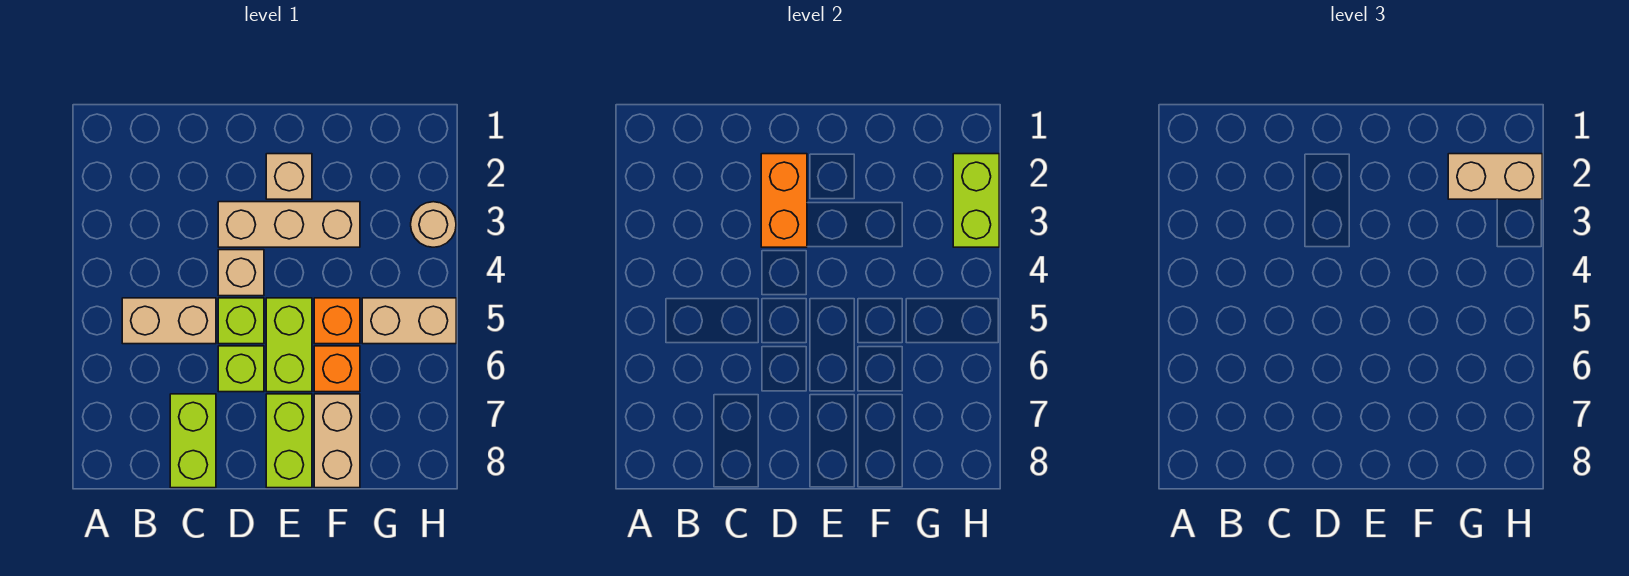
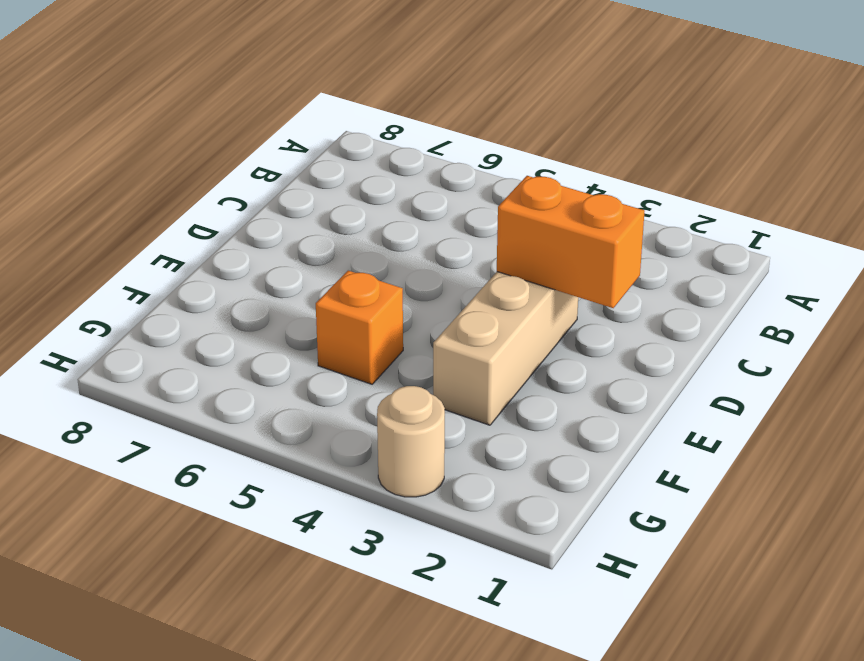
none -> tan 1x2 brick [122,298,216,344]
none -> lime 1x2 brick [170,394,216,488]
none -> tan 1x1 brick [218,250,264,296]

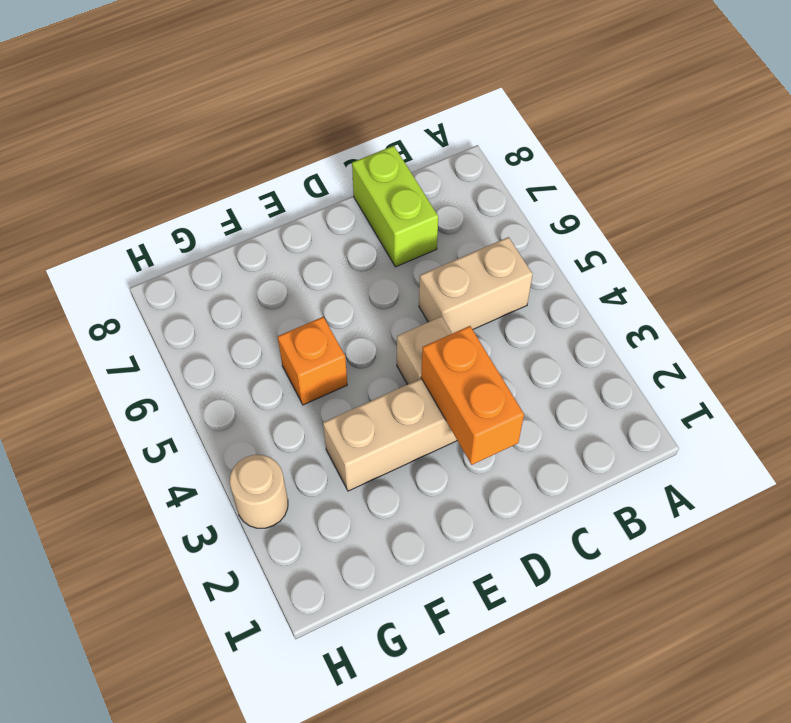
none -> lime 1x1 brick [218,298,264,344]
none -> lime 1x1 brick [218,346,264,392]
none -> tan 1x1 brick [266,154,312,199]

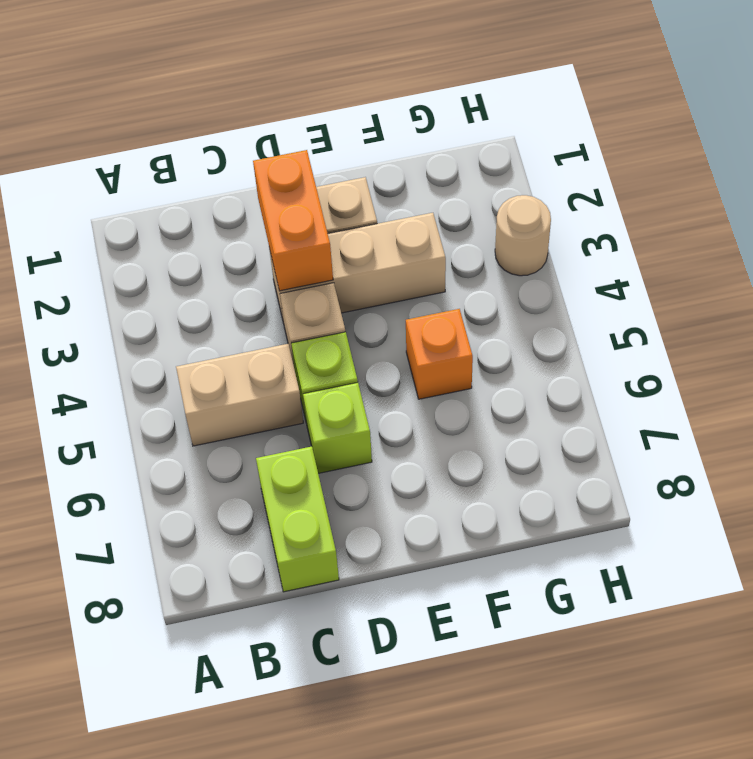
none -> lime 1x2 brick [266,298,312,392]
none -> lime 1x2 brick [266,394,312,488]
none -> orange 1x1 brick [314,346,360,392]

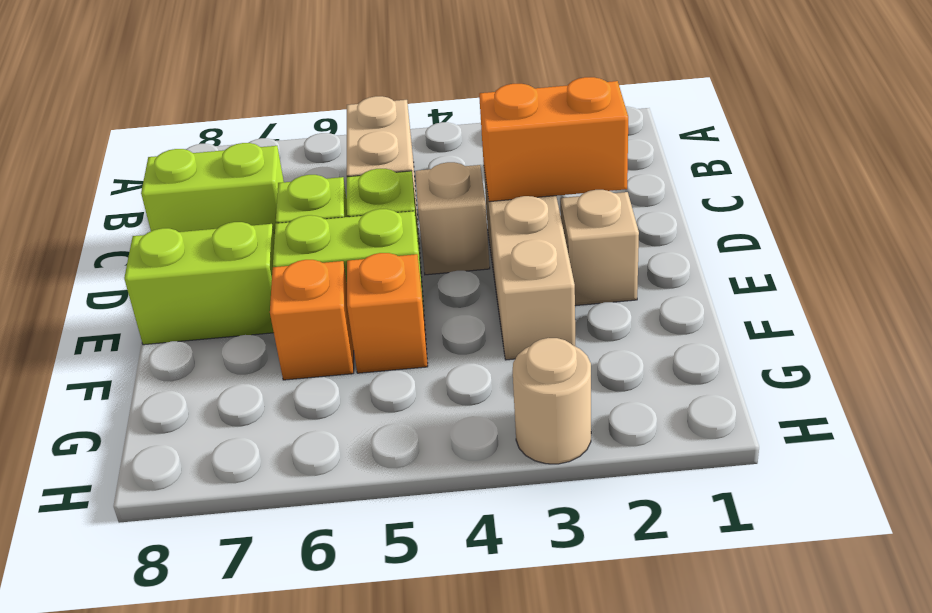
none -> tan 1x2 brick [314,394,360,488]
none -> tan 1x2 brick [362,298,456,344]
none -> lime 1x2 brick [953,154,999,247]

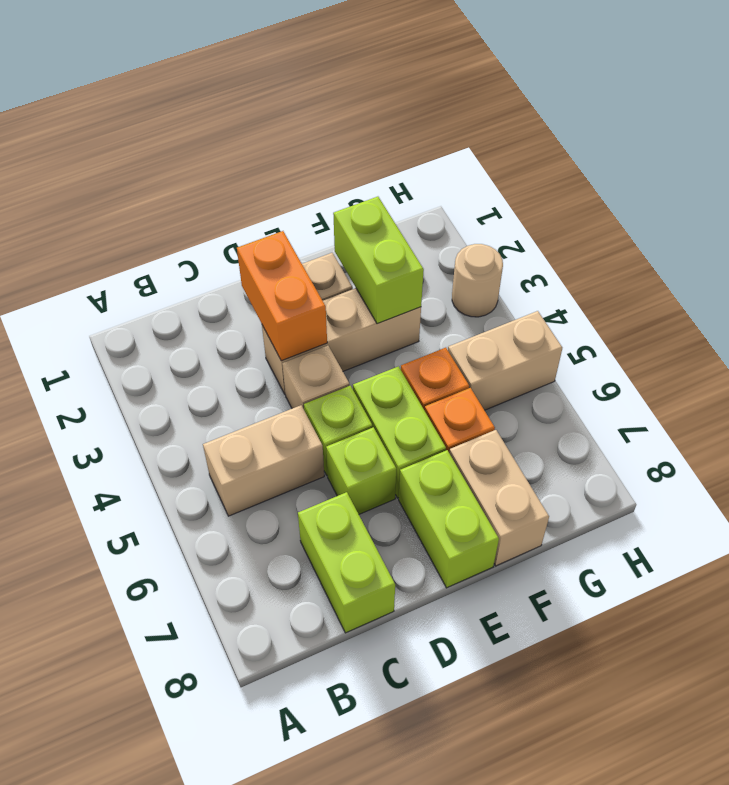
lime 1x2 brick [333,197,424,324] -> lime 1x2 brick moved to [953,154,999,247]
none -> tan 1x2 brick [1448,154,1542,199]

